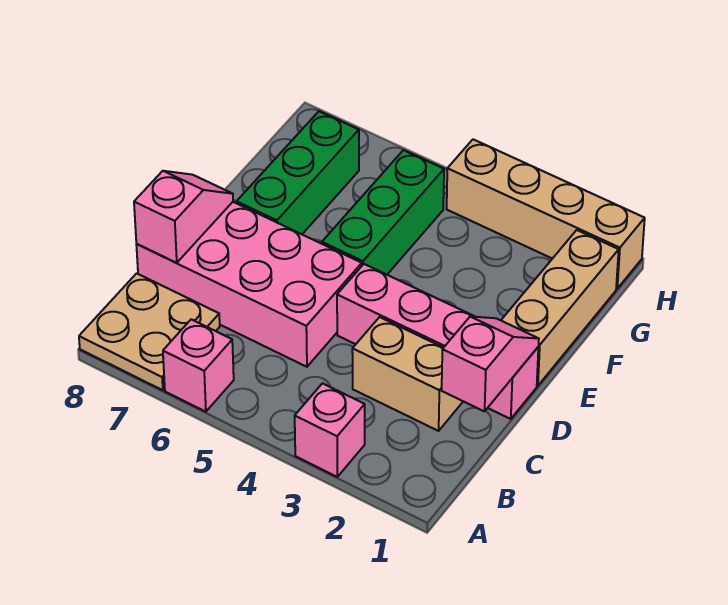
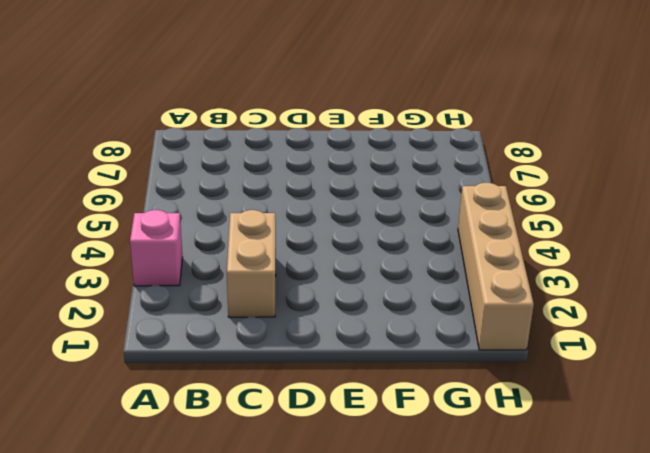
none -> pink 1x1 brick [163,319,234,412]
none -> tan 2x2 plate [79,273,220,390]
none -> pink 2x4 brick [136,202,362,367]

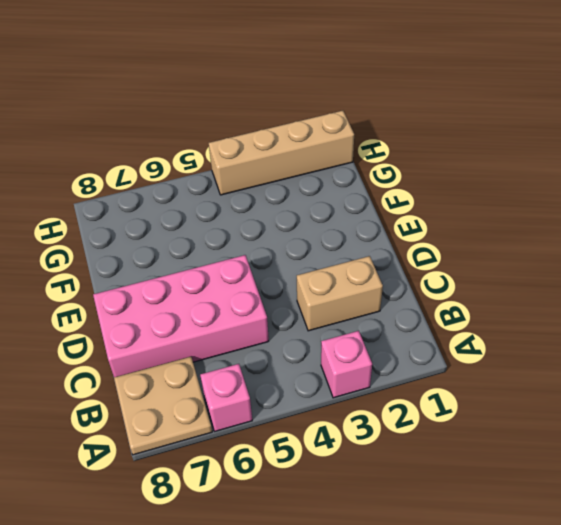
none -> pink 1x4 brick [337,264,538,419]
none -> tan 1x3 brick [501,230,619,386]
none -> green 1x3 brick [322,150,444,275]

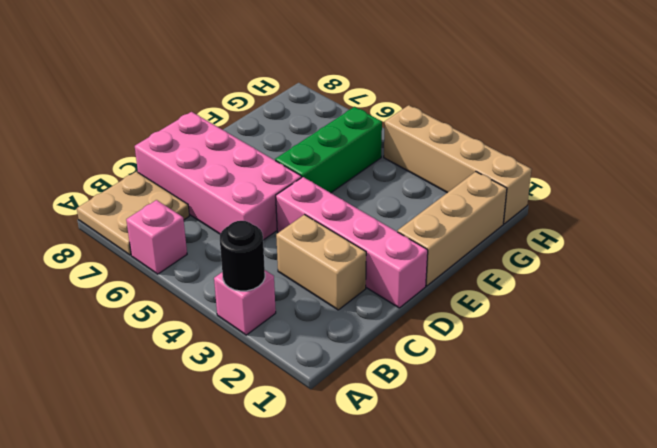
black 1x1 round brick [220,221,265,291] -> none
none -> green 1x3 brick [237,111,359,234]
none -> pink 1x2 slope [442,316,539,411]
none -> pink 1x2 slope [134,171,233,263]

